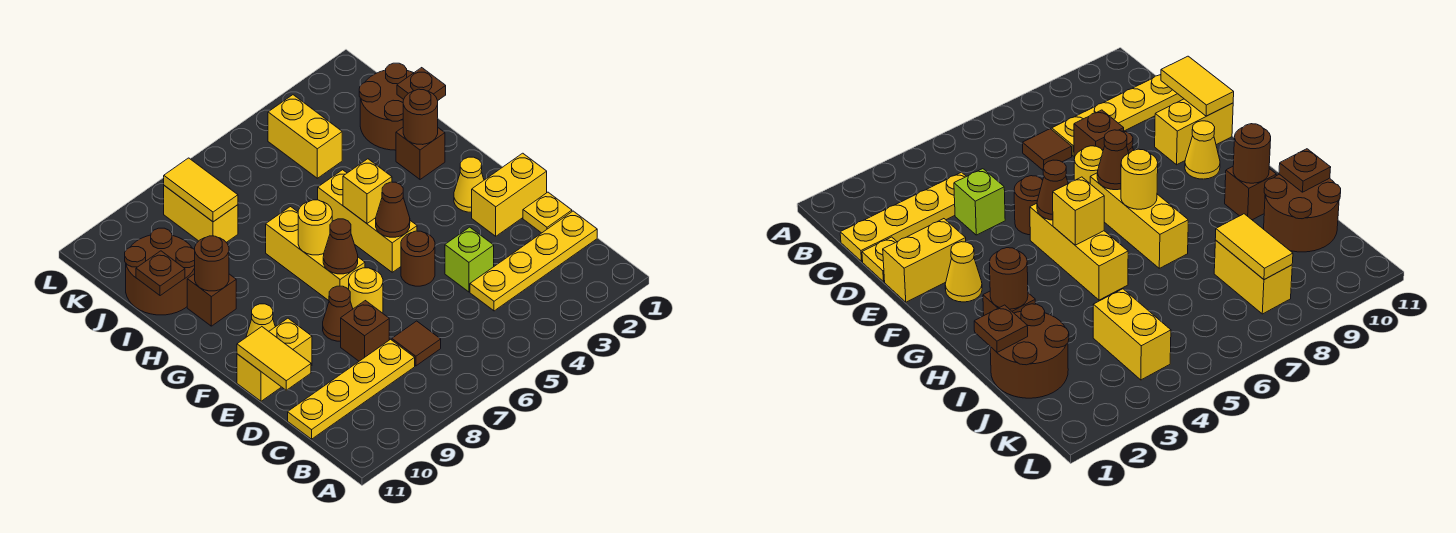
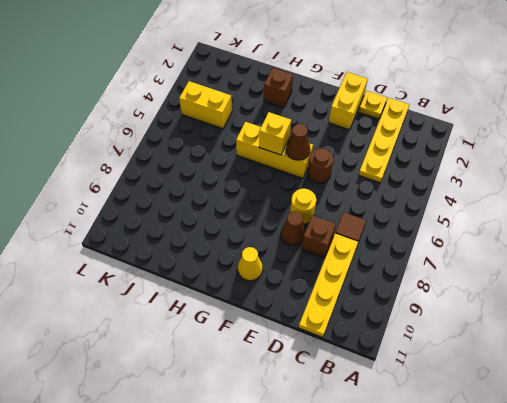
none -> lime 1x1 brick [445,227,494,292]
none -> yellow 1x2 brick [237,318,312,401]
none -> yellow 1x1 cone [454,157,484,212]
none -> yellow 1x3 brick [266,207,365,301]

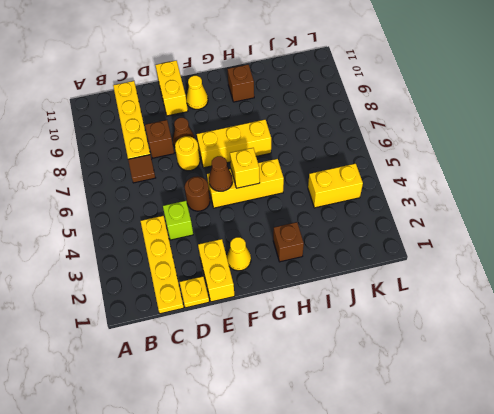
none -> brown 2x2 round brick [359,63,413,150]
none -> brown 2x2 round brick [125,228,195,315]
none -> yellow 1x2 brick [164,186,238,242]
none -> yellow 1x2 tile [237,327,311,390]

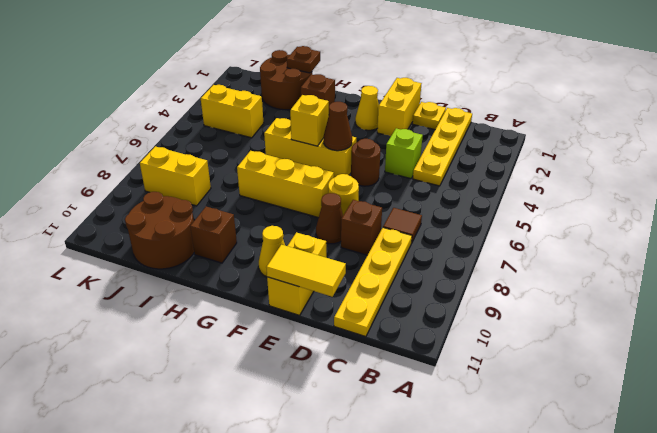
none -> brown 1x1 cone [323,219,358,274]
none -> yellow 1x1 round brick [298,200,332,255]
none -> brown 1x1 round brick [403,89,438,145]
none -> brown 1x1 round brick [195,236,229,291]

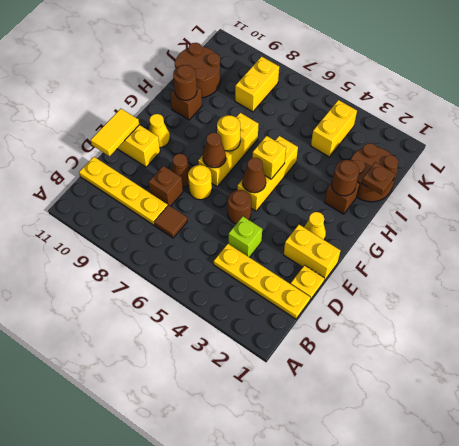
none -> brown 1x1 plate [136,251,185,296]
none -> yellow 1x2 tile [164,158,238,222]

